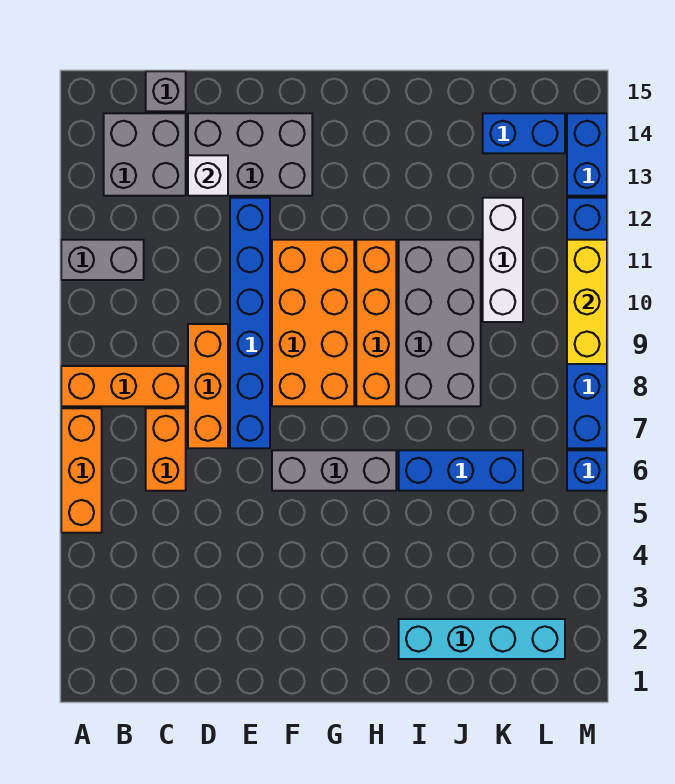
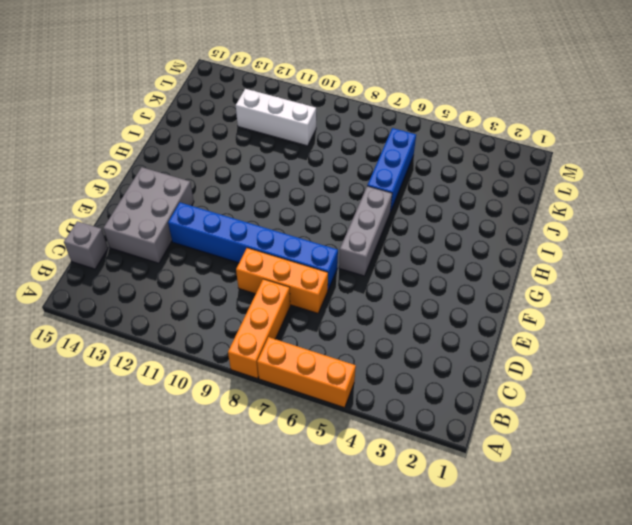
none -> grey 1x2 brick [61,240,144,280]
none -> grey 2x2 brick [104,113,186,196]
none -> orange 1x2 brick [146,408,186,491]

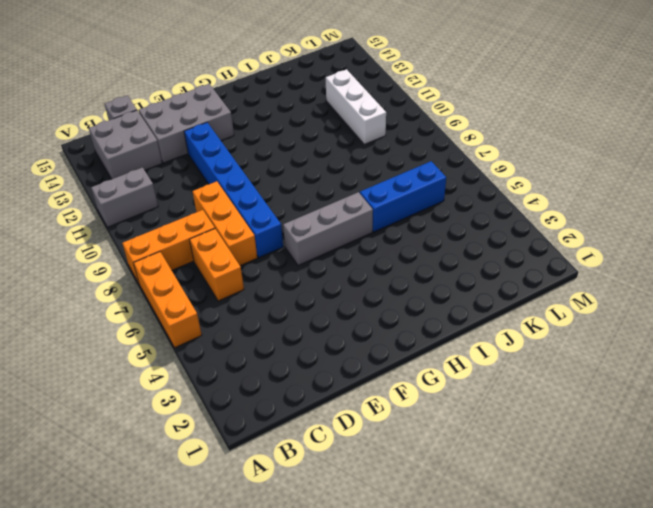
none -> orange 2x4 brick [272,240,354,406]
none -> orange 1x4 brick [356,240,396,406]
none -> cyan 1x4 brick [399,619,565,659]

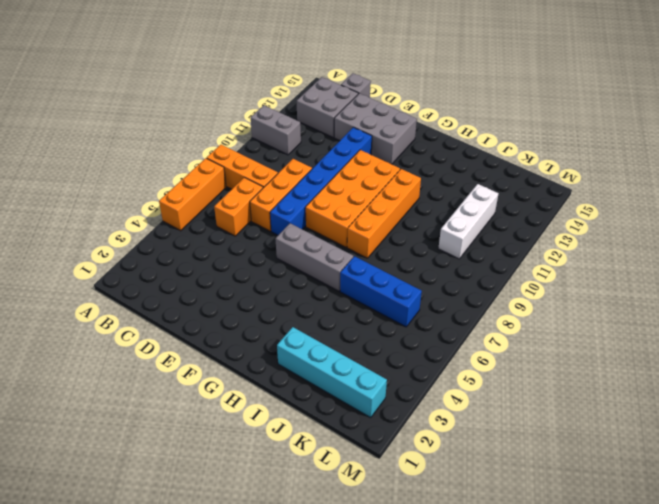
none -> grey 2x4 brick [399,240,481,406]
none -> blue 1x2 brick [483,113,565,153]
none -> blue 1x1 brick [567,450,607,491]

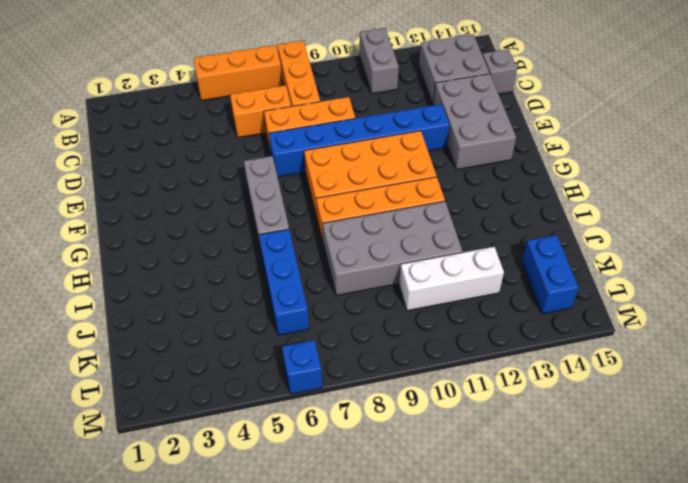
none -> cyan 1x4 brick [399,619,565,659]
none -> blue 1x6 brick [567,198,607,448]
none -> blue 1x2 brick [567,113,607,196]

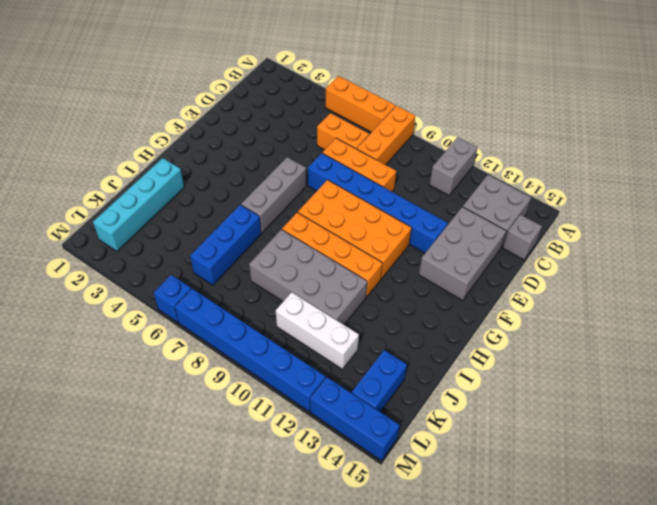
blue 1x3 brick [310,377,400,461] -> blue 1x2 brick [567,113,607,196]
none -> white 1x1 brick [188,155,228,196]
none -> yellow 1x3 brick [567,240,607,364]

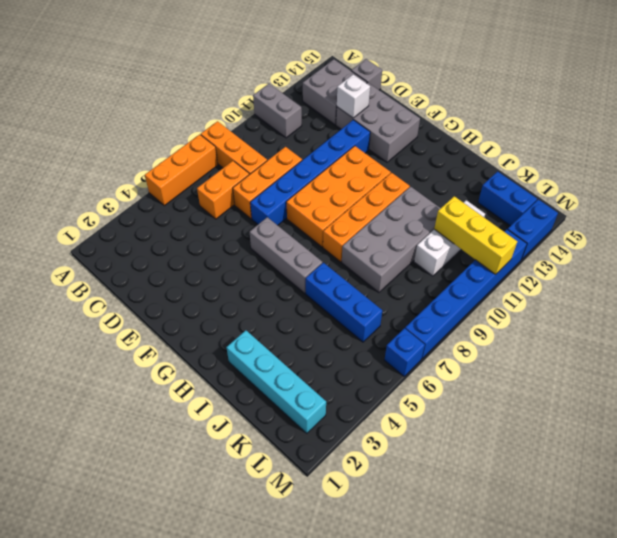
yellow 1x3 brick [434,196,517,274] -> yellow 1x3 brick turned to [567,240,607,364]

